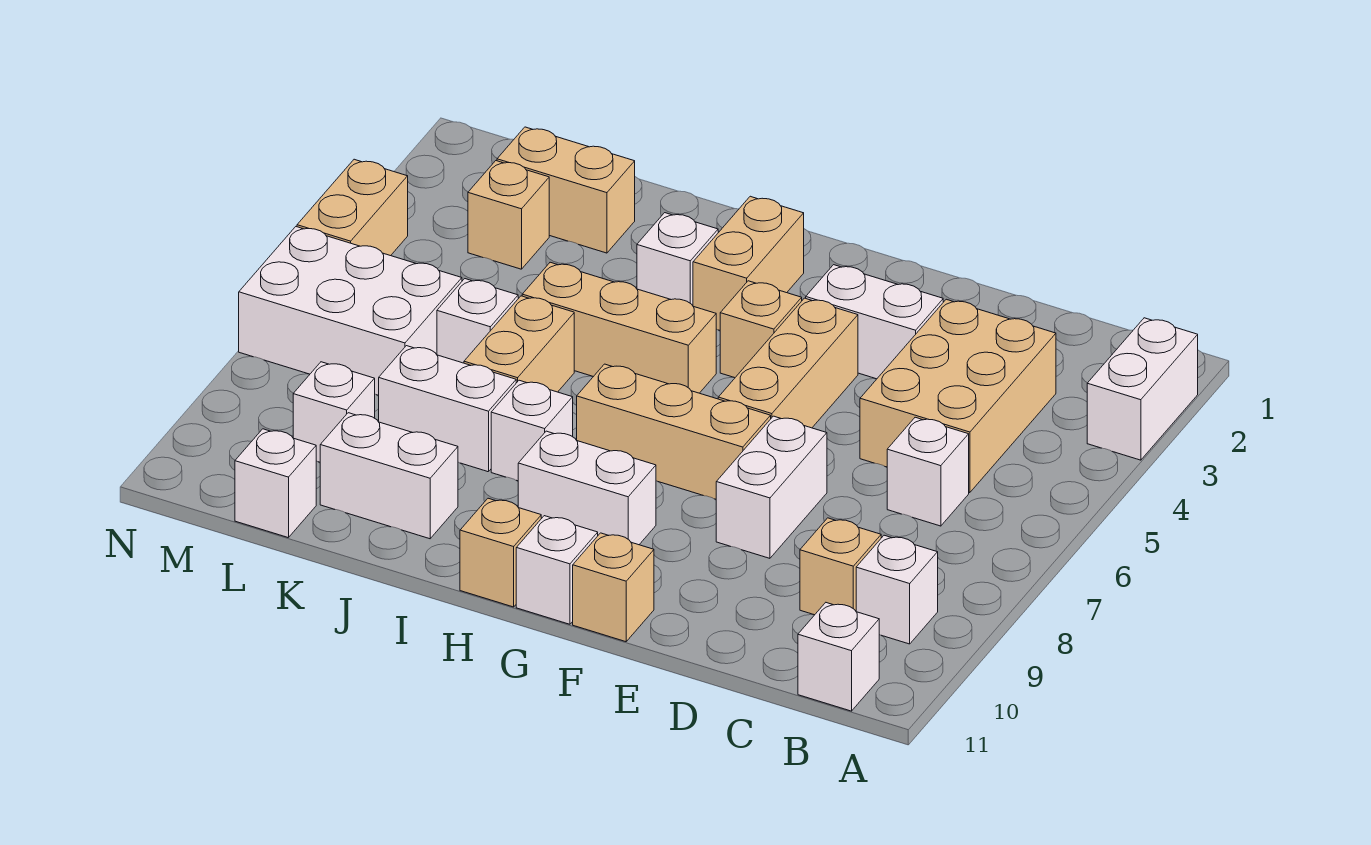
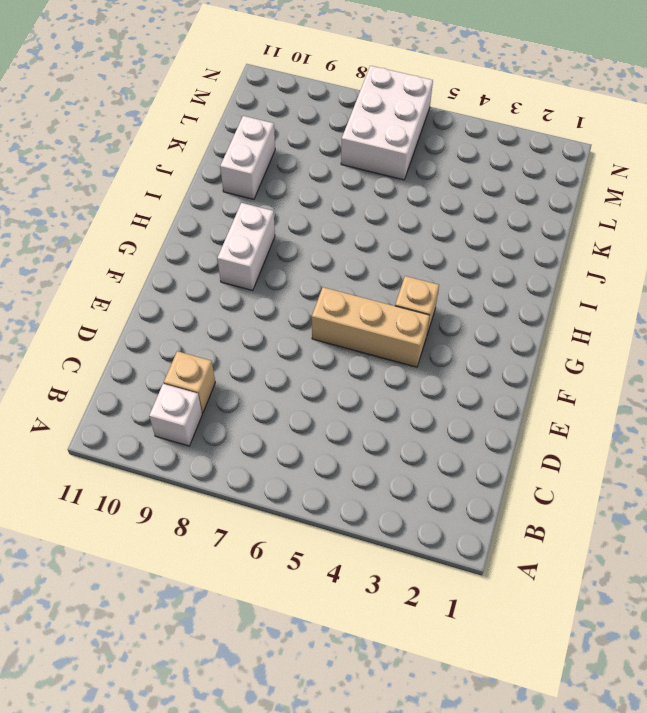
none -> white 1x2 brick [1087,318,1198,460]
none -> white 1x1 brick [798,603,879,711]
none -> tan 2x3 brick [860,299,1056,493]

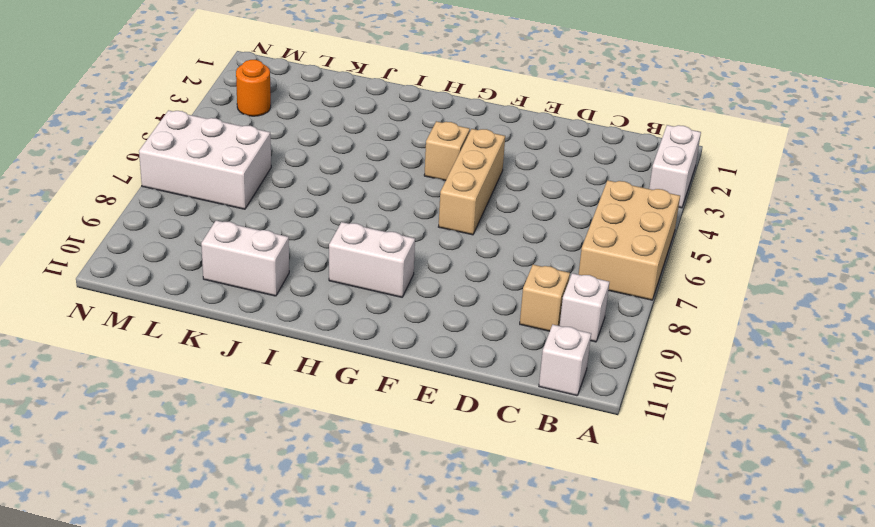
tan 2x3 brick [578,180,680,300] -> tan 2x3 brick moved to [860,299,1056,493]
orange 1x1 round brick [236,60,271,116] -> none
none -> white 1x1 brick [887,417,969,526]
none -> white 1x2 brick [806,265,943,379]
none -> white 1x2 brick [716,416,827,558]

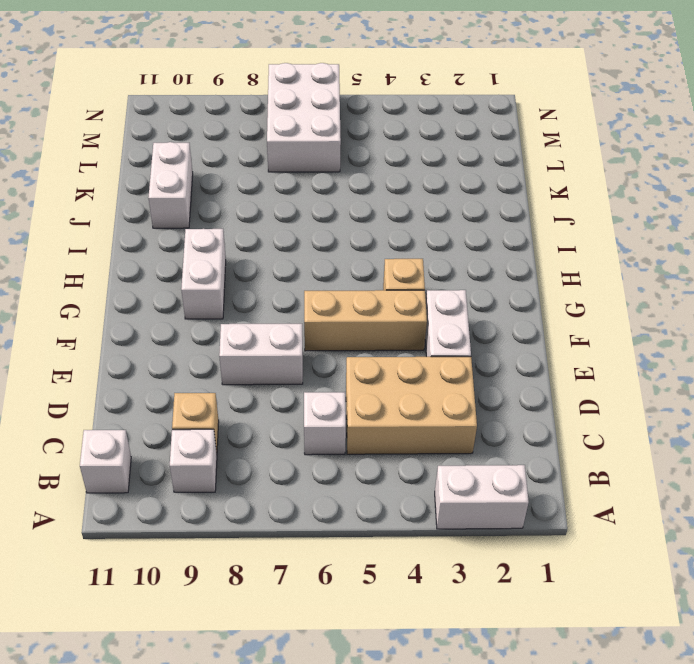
none -> tan 1x3 brick [577,364,771,499]
none -> tan 1x1 brick [573,533,654,642]
none -> white 1x1 brick [516,516,598,624]

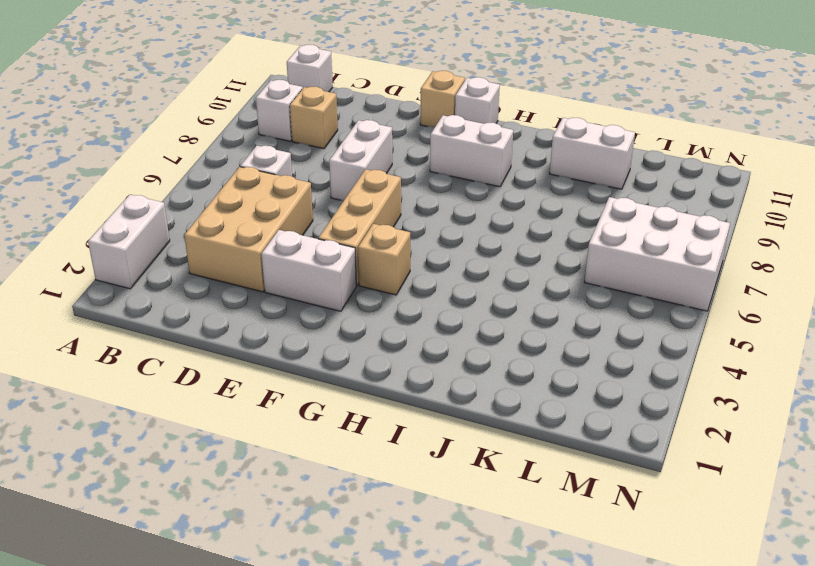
none -> tan 1x3 brick [577,364,771,499]
none -> tan 1x2 brick [693,196,804,330]
none -> tan 1x3 brick [522,262,716,393]

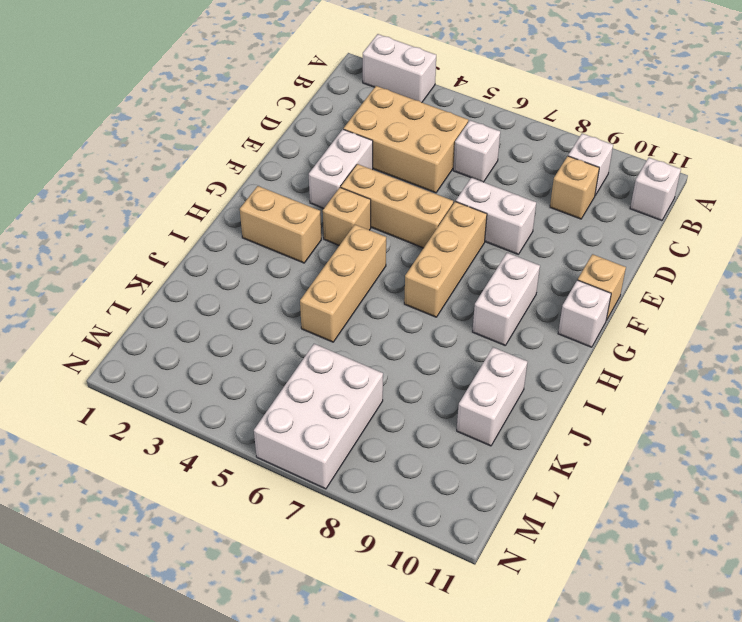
none -> tan 1x1 brick [460,498,541,607]
none -> white 1x1 brick [637,213,718,306]
none -> white 1x1 brick [491,380,573,481]

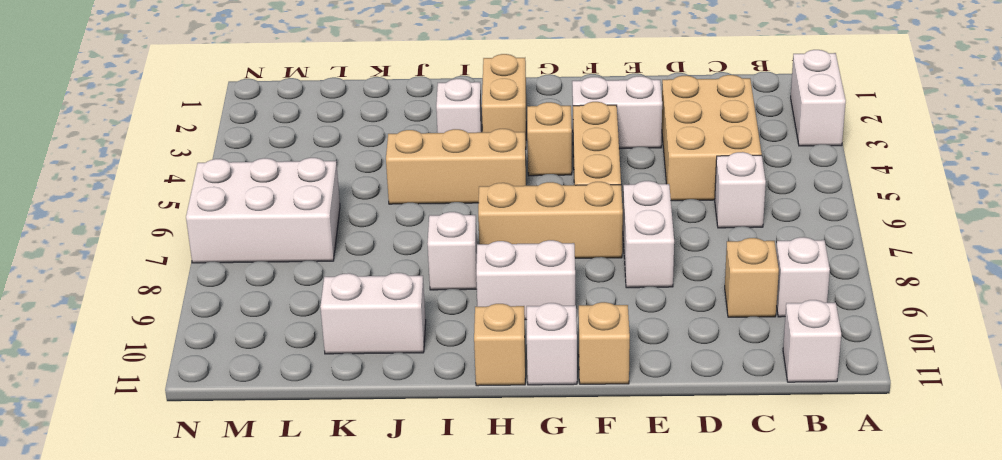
none -> tan 1x2 brick [464,296,574,392]
none -> white 1x2 brick [379,346,516,472]
none -> tan 1x2 brick [497,127,635,253]

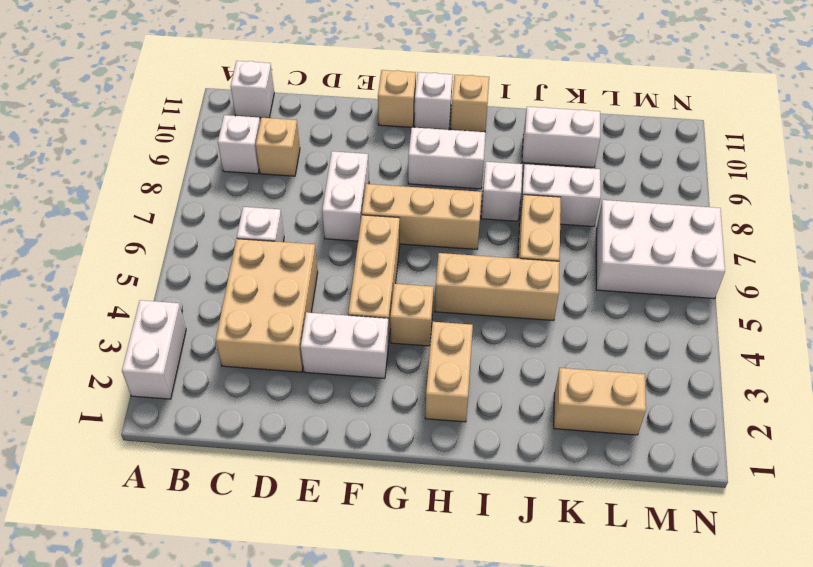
none -> white 1x1 brick [637,213,718,306]
none -> white 1x1 brick [437,279,518,363]
none -> tan 1x1 brick [468,161,549,269]

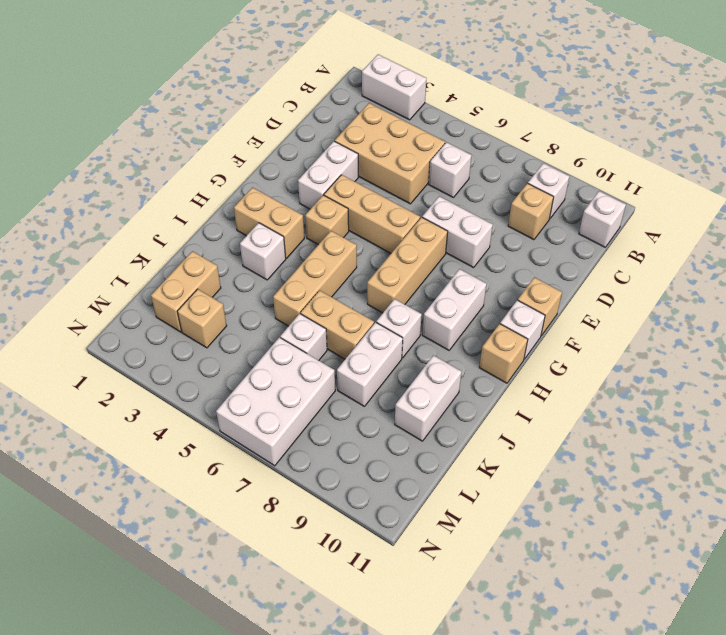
none -> white 1x1 brick [293,362,375,462]
none -> white 1x1 brick [235,429,316,538]
none -> tan 1x2 brick [297,159,408,256]

